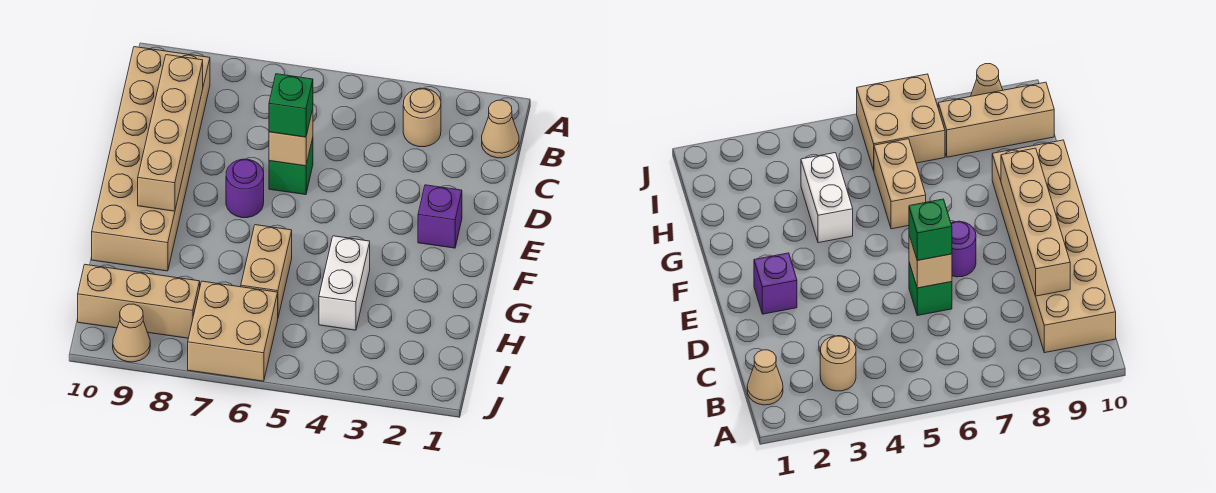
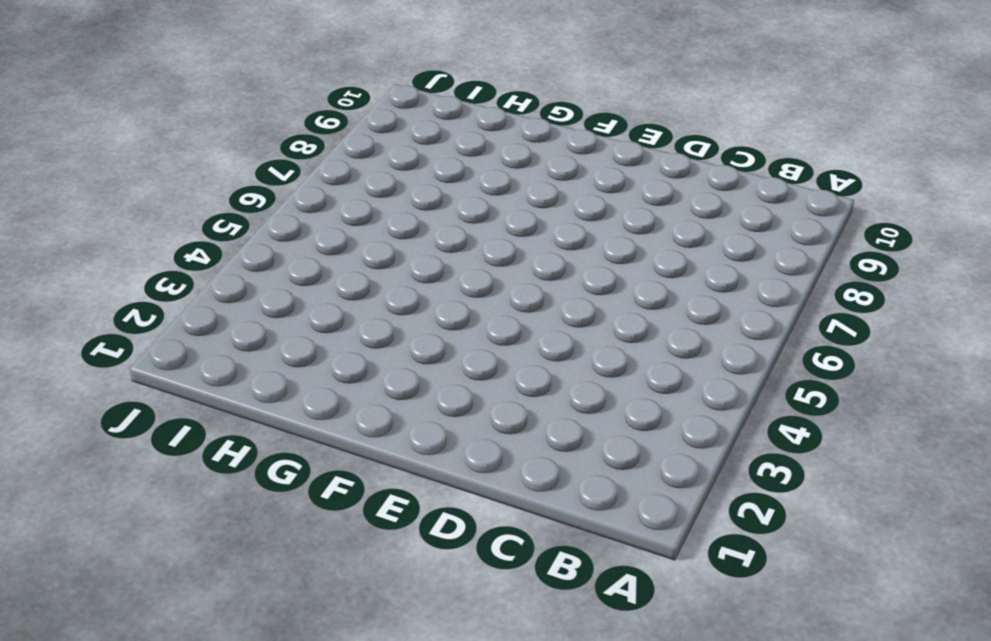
none -> tan 1x1 cone [482,100,519,158]
none -> tan 1x1 round brick [403,88,441,147]
none -> tan 2x6 brick [92,47,210,271]

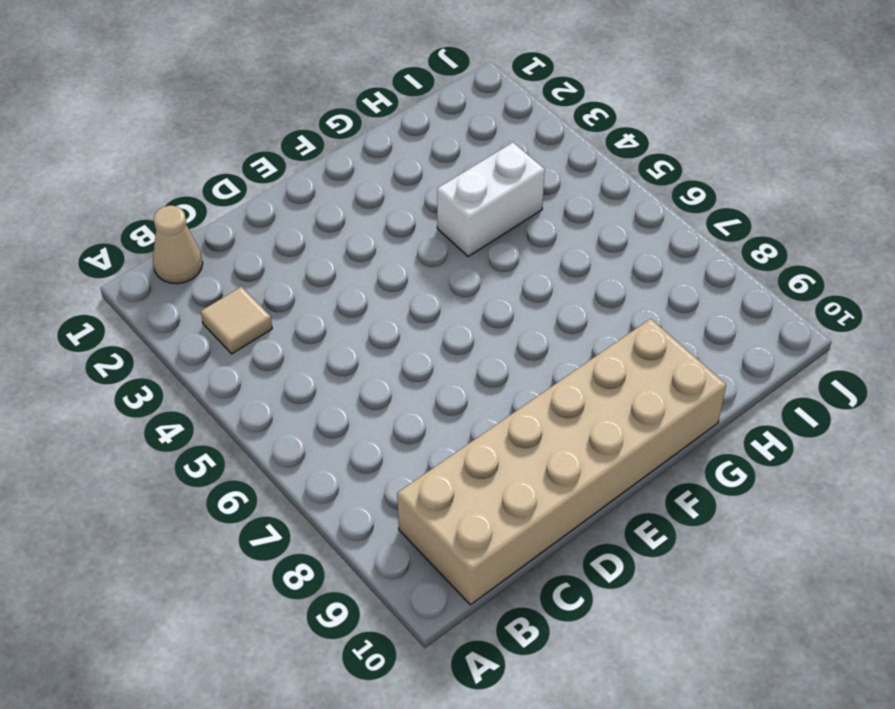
tan 1x1 tile [201,287,272,354] -> tan 1x1 round brick [403,88,441,147]
none -> green 1x1 brick [269,138,313,195]
none -> purple 1x1 brick [418,185,462,248]
none -> purple 1x1 round brick [226,159,264,218]

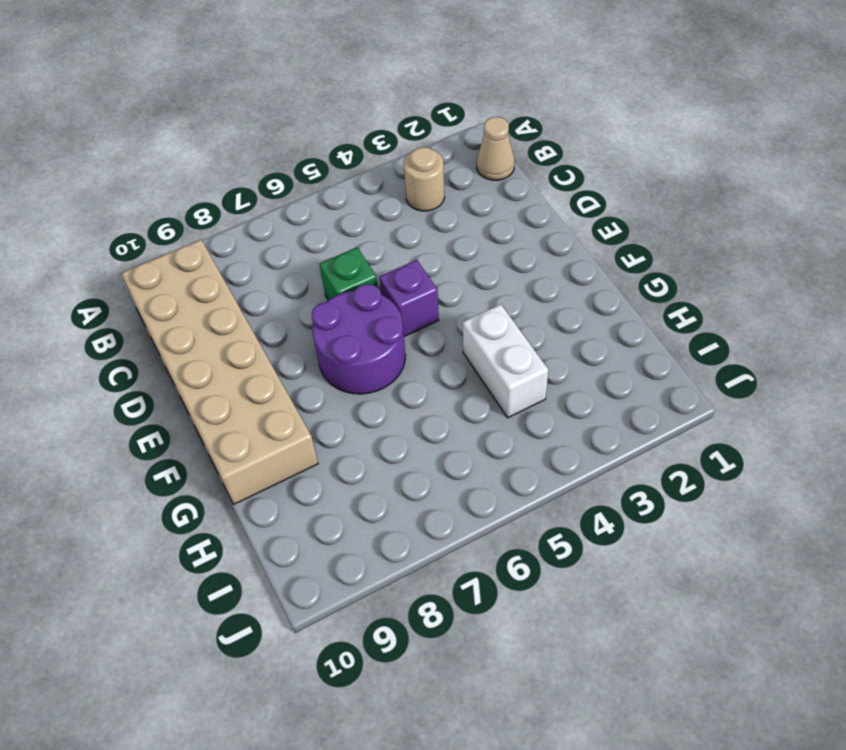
purple 1x1 brick [379,260,439,337] -> purple 1x1 brick moved to [418,185,462,248]
purple 2x2 round brick [312,284,406,394] -> purple 1x1 round brick [226,159,264,218]
none -> tan 1x2 brick [241,225,292,317]
none -> tan 2x2 brick [188,281,278,381]
none -> tan 1x3 brick [78,265,200,338]

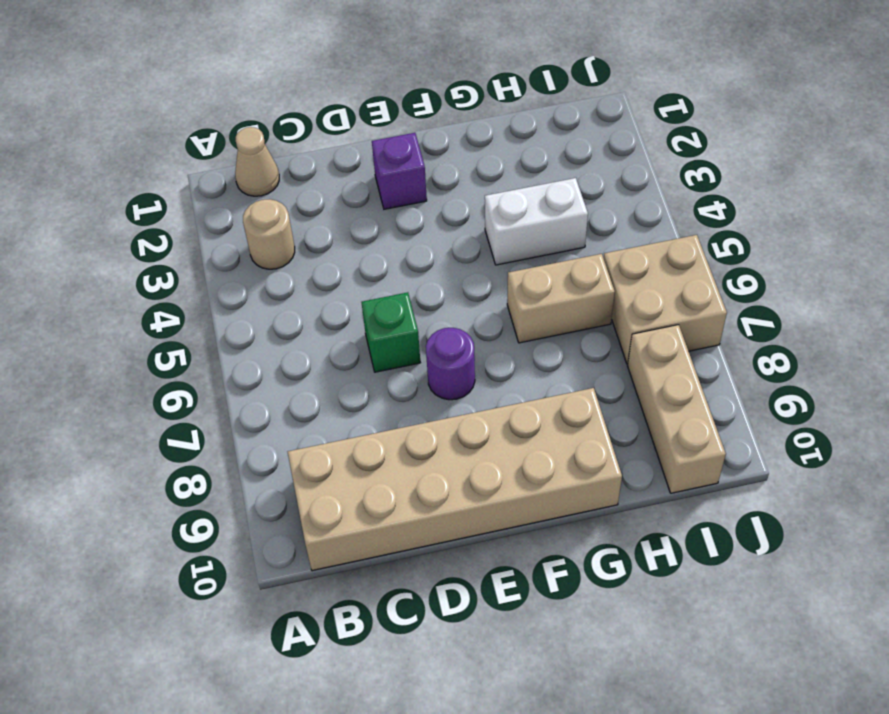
none -> tan 1x1 cone [113,304,150,362]
none -> tan 1x4 brick [138,55,203,211]
none -> tan 1x1 brick [269,109,313,166]

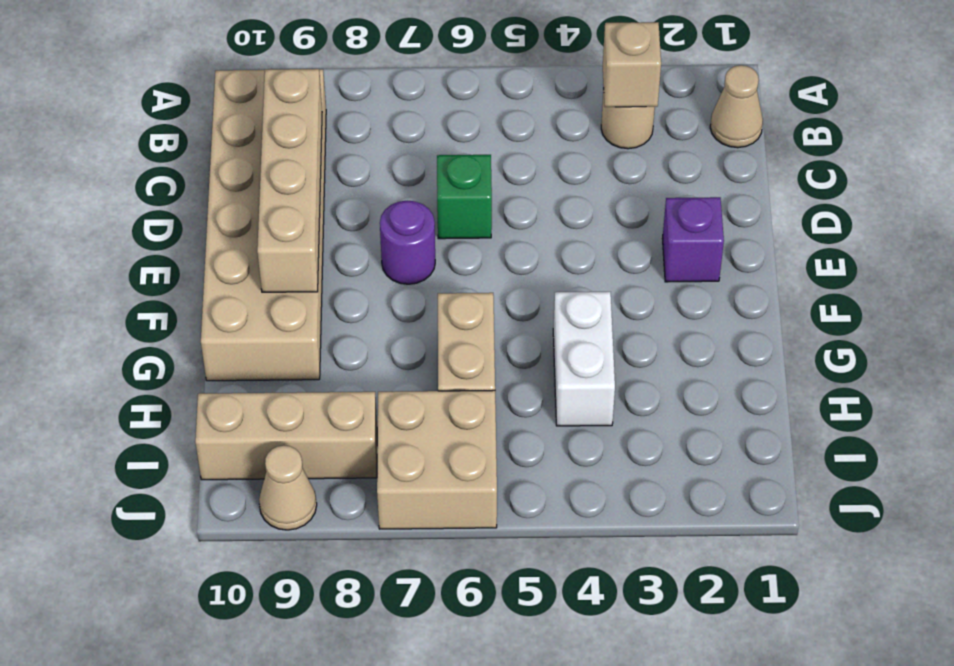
tan 1x1 brick [603,22,661,107] -> tan 1x1 brick moved to [269,109,313,166]
none -> green 1x1 brick [269,74,313,137]

